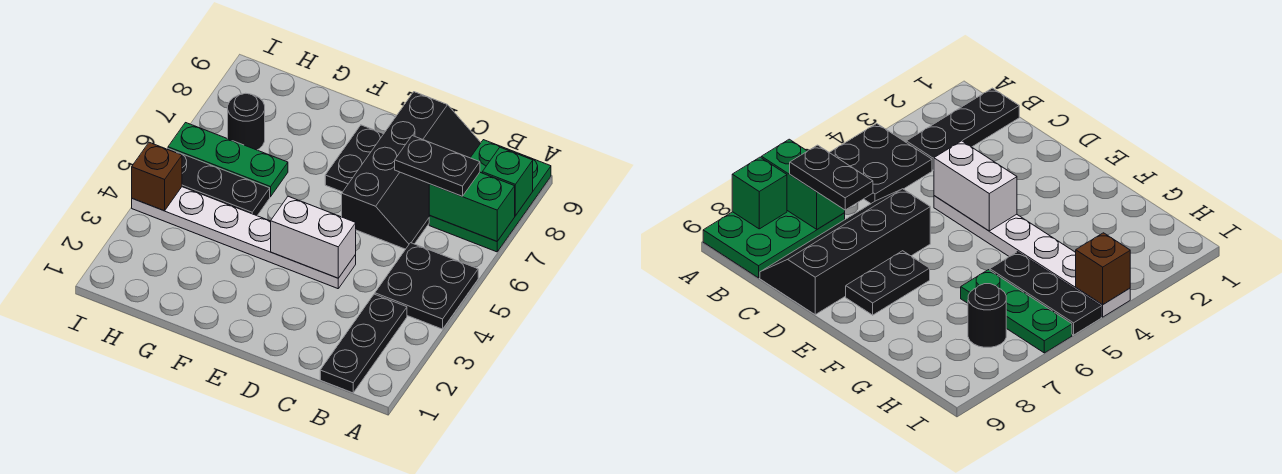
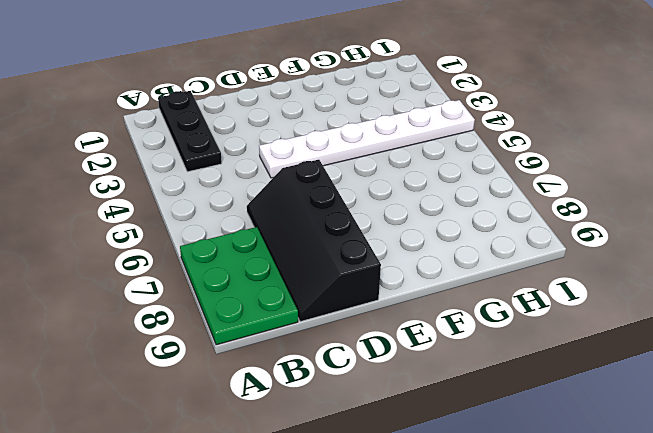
none -> black 2x2 plate [375,243,478,329]
none -> black 1x2 plate [325,125,383,192]
none -> black 1x3 plate [167,148,270,216]

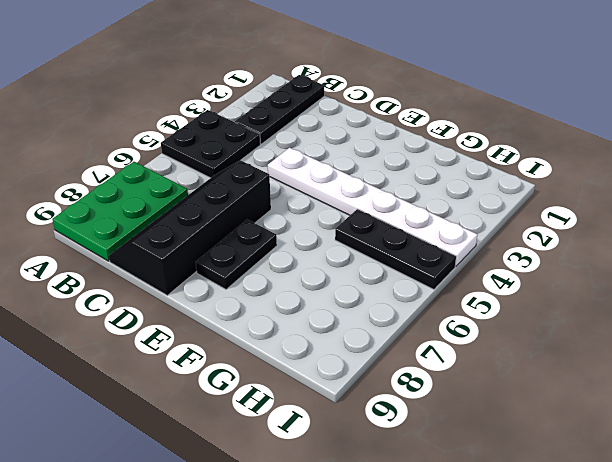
none -> green 1x3 plate [168,123,288,197]
none -> black 1x1 round brick [228,93,265,150]
none -> green 1x2 brick [429,172,515,241]

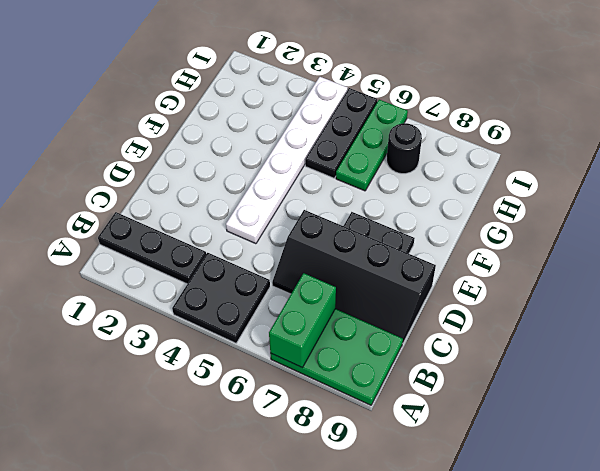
none -> green 1x1 brick [482,147,533,216]
none -> white 1x2 brick [271,196,356,278]
none -> brown 1x1 brick [132,142,182,211]

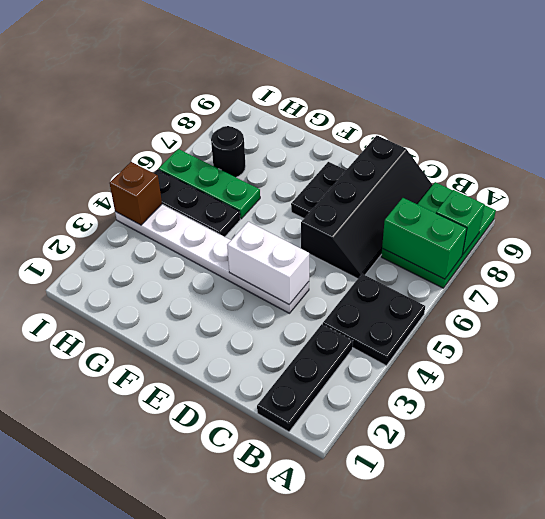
none -> black 1x2 plate [395,135,480,196]

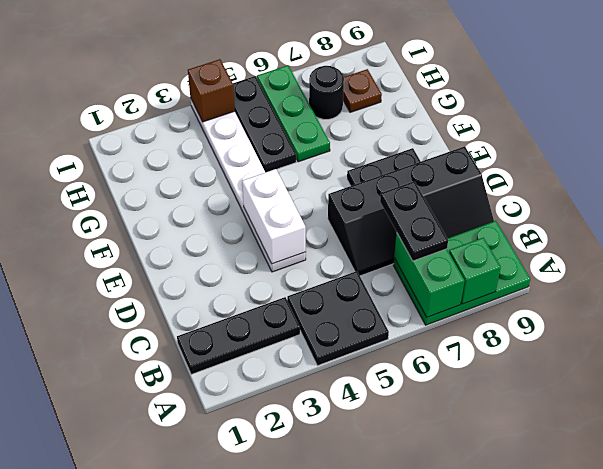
brown 1x1 plate [343,69,382,112] -> none

